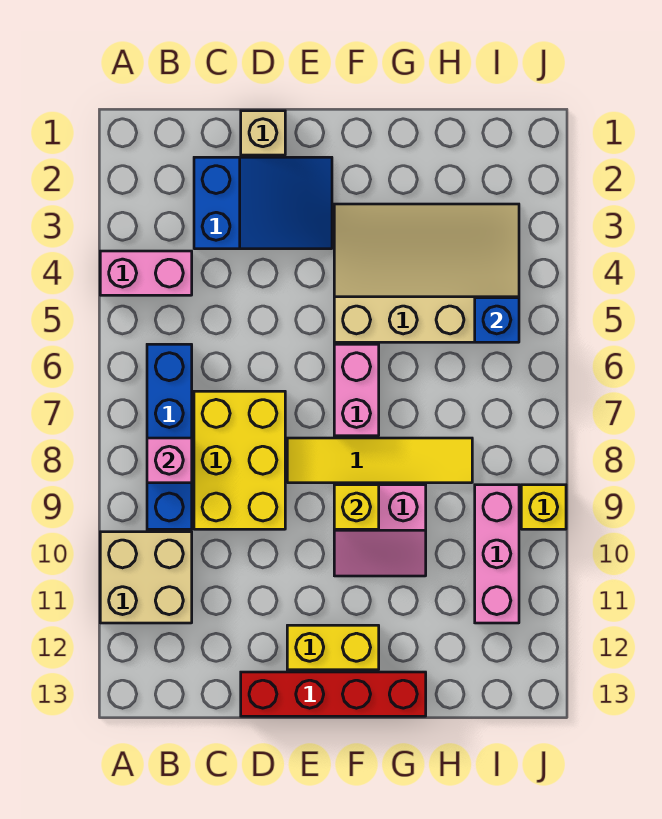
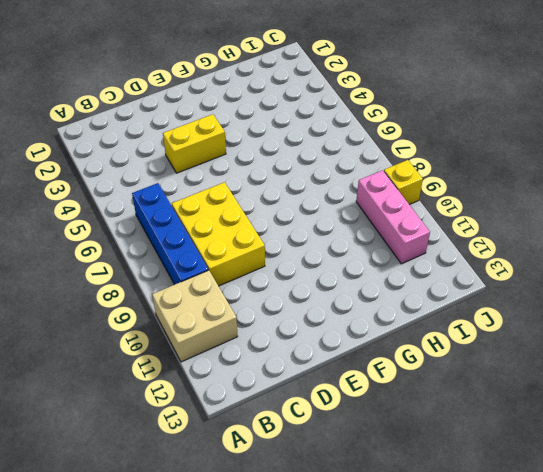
yellow 1x2 brick [163,114,226,173] -> yellow 1x2 brick moved to [287,625,379,670]
none -> pink 1x2 brick [100,251,192,295]
none -> blue 2x3 slope [194,157,332,249]
none -> tan 1x1 brick [241,111,285,155]

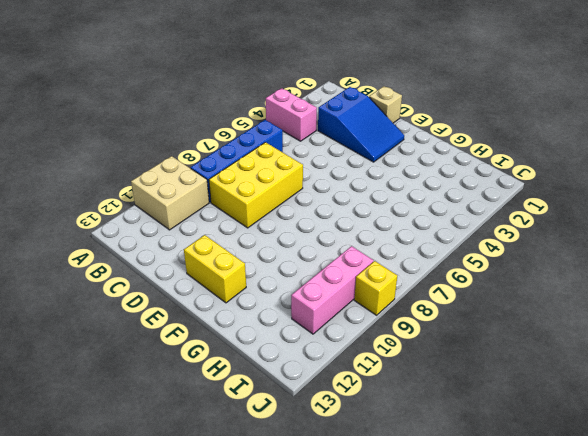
none -> red 1x4 brick [241,672,426,716]
none -> yellow 1x4 tile [287,438,472,483]
none -> tan 3x4 slope [334,204,519,342]

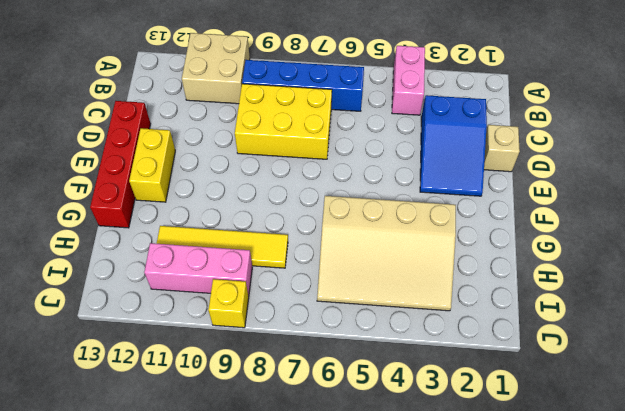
tan 3x4 slope [317,196,456,311] -> tan 3x4 slope turned to [334,204,519,342]
yellow 1x4 tile [157,226,288,268] -> yellow 1x4 tile turned to [287,438,472,483]
none -> pink 1x2 brick [334,344,379,436]
none -> pink 2x2 slope [334,485,426,576]
none -> pink 1x1 brick [147,438,192,483]

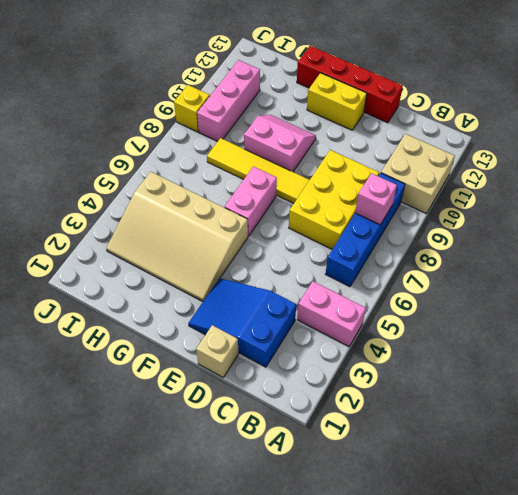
none -> yellow 1x1 brick [334,485,379,529]
none -> blue 1x1 brick [475,298,519,342]

